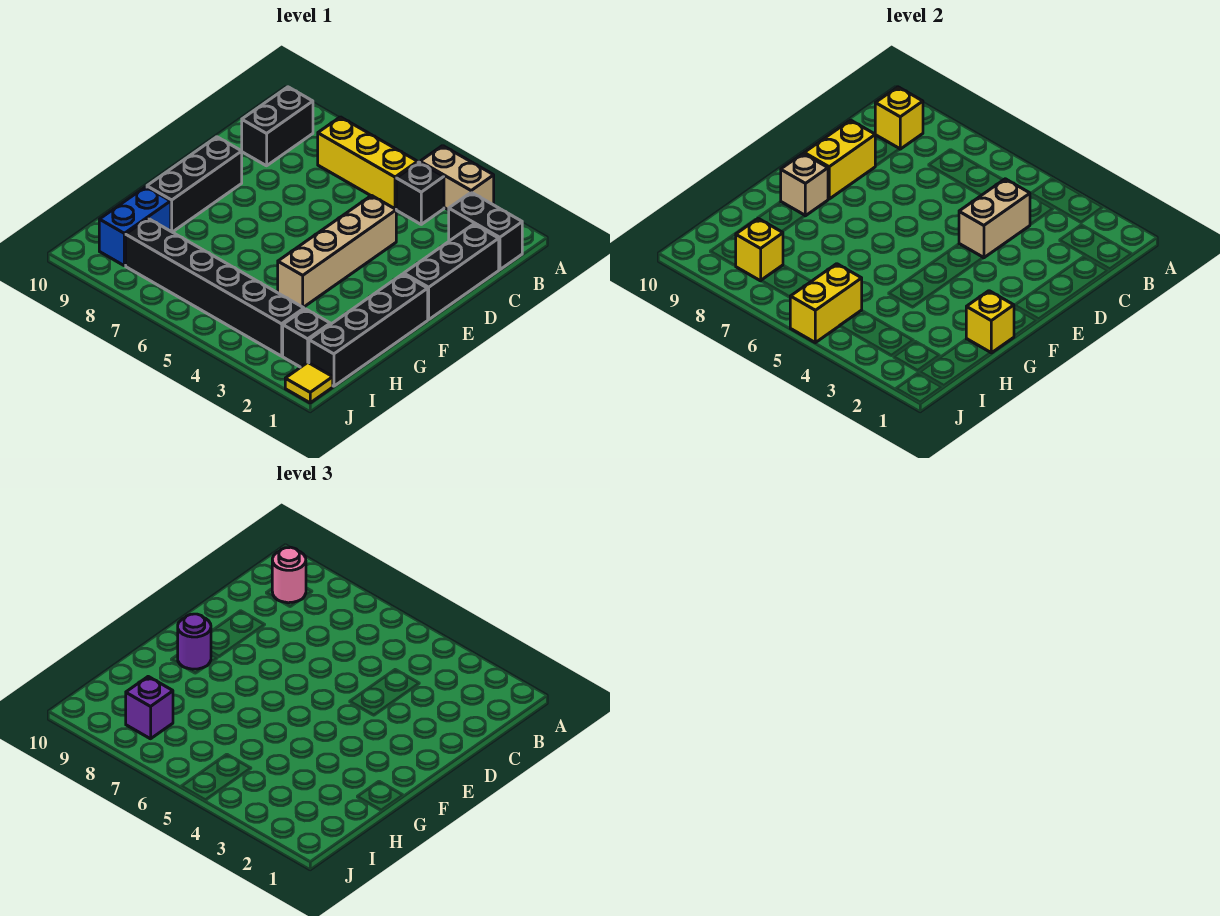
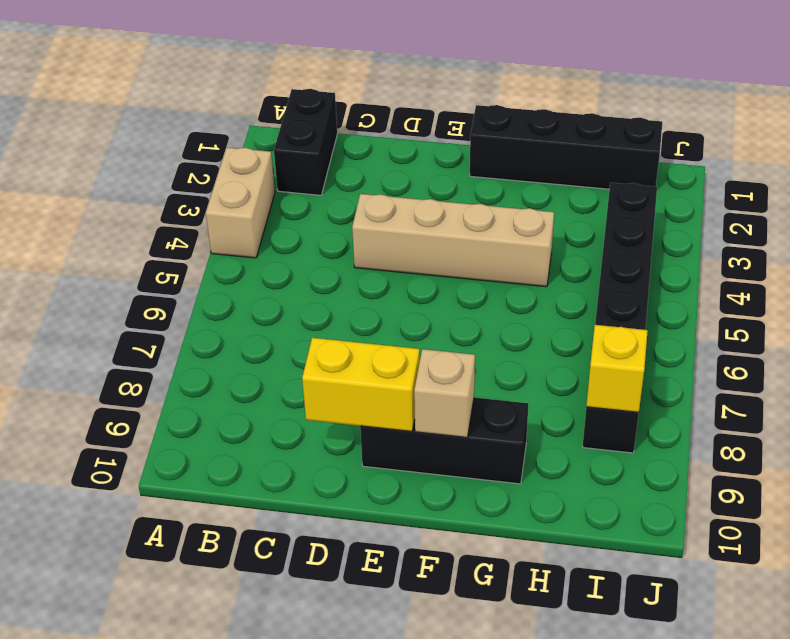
none -> black 1x1 brick [396,162,444,224]
none -> yellow 1x3 brick [318,117,418,209]
none -> black 1x2 brick [242,87,313,166]

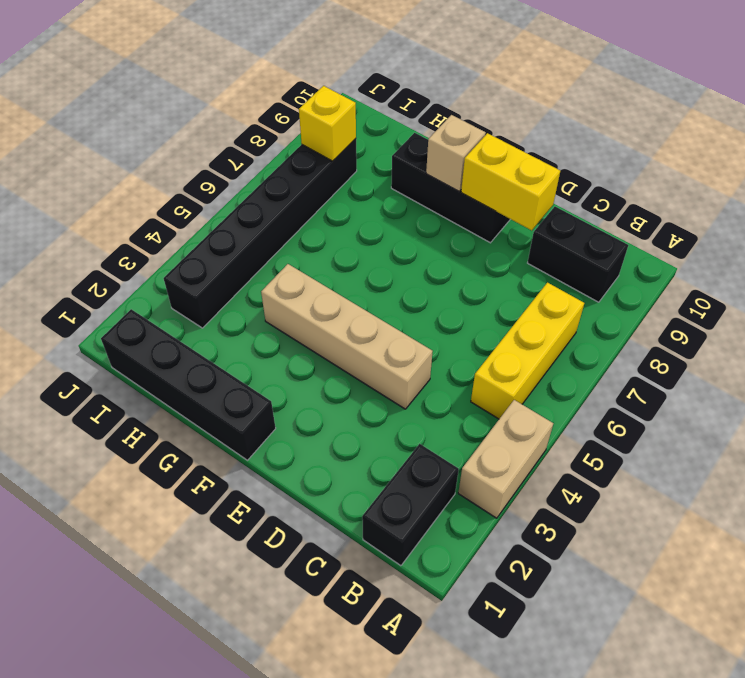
none -> black 1x1 brick [396,162,444,224]
none -> black 1x3 brick [404,224,499,320]
none -> blue 1x2 brick [99,187,171,266]

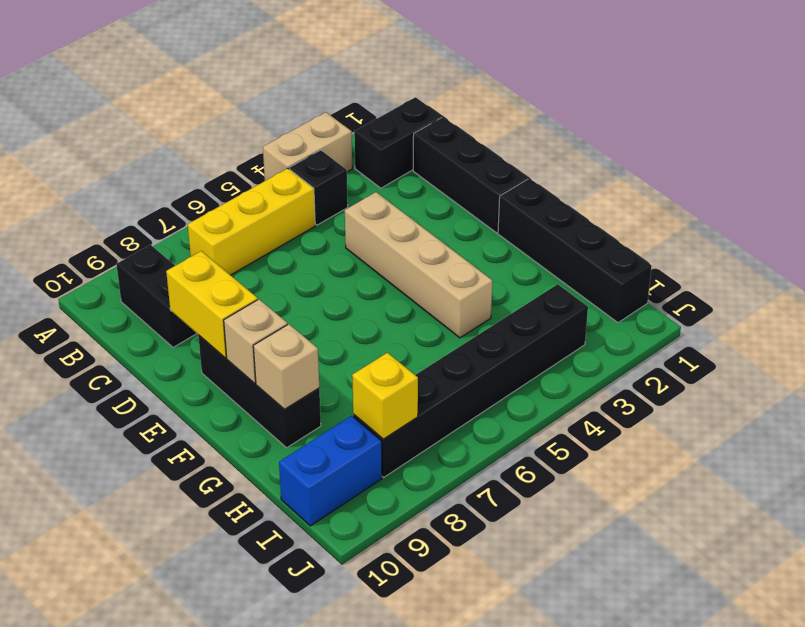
tan 1x1 brick [253,324,319,409] -> none
blue 1x2 brick [279,416,382,526] -> blue 1x2 brick turned to [99,187,171,266]
none -> black 1x1 brick [283,309,330,367]
none -> yellow 1x1 tile [285,363,333,403]
none -> yellow 1x1 brick [875,87,923,149]

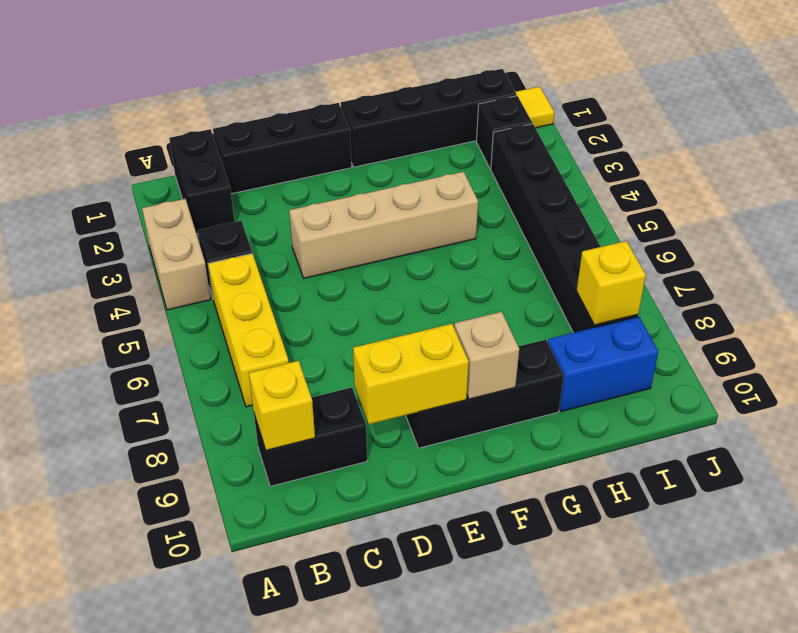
none -> tan 1x2 brick [959,179,1030,258]
none -> yellow 1x1 brick [966,291,1014,353]
none -> yellow 1x2 brick [790,264,862,343]

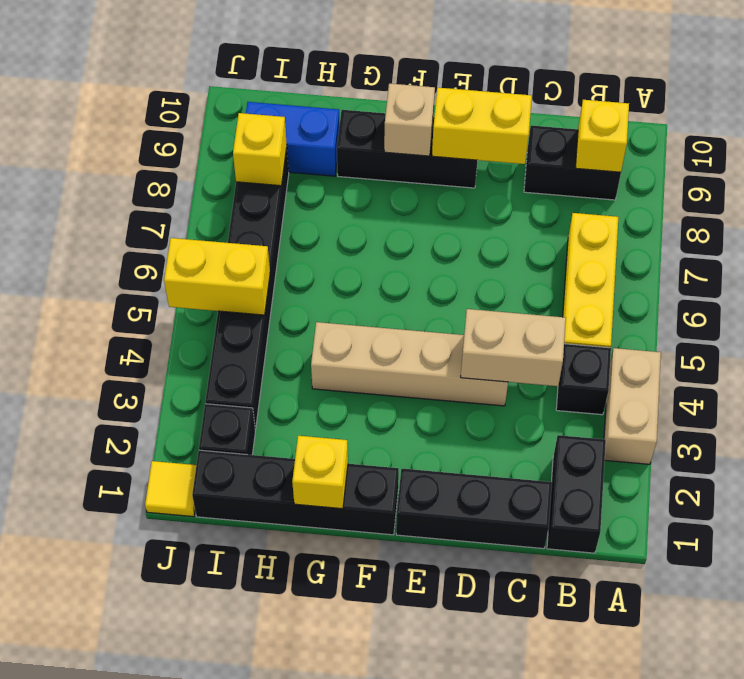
none -> pink 1x1 round brick [272,547,306,603]
none -> purple 1x1 round brick [178,614,211,669]
none -> purple 1x1 brick [126,677,173,739]

